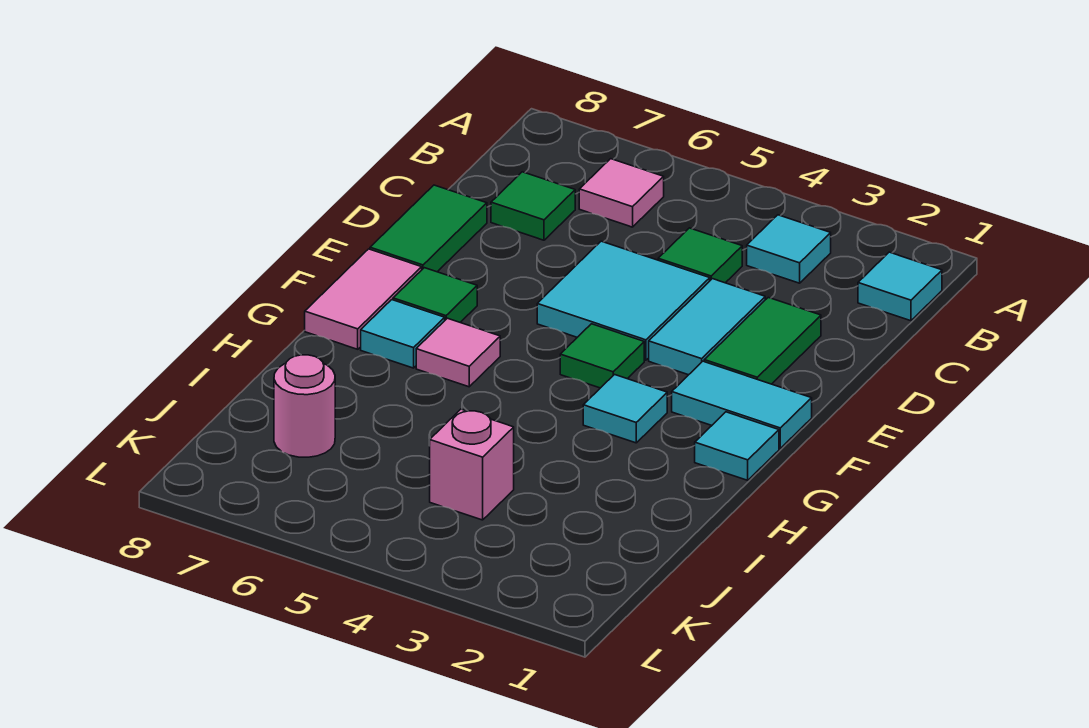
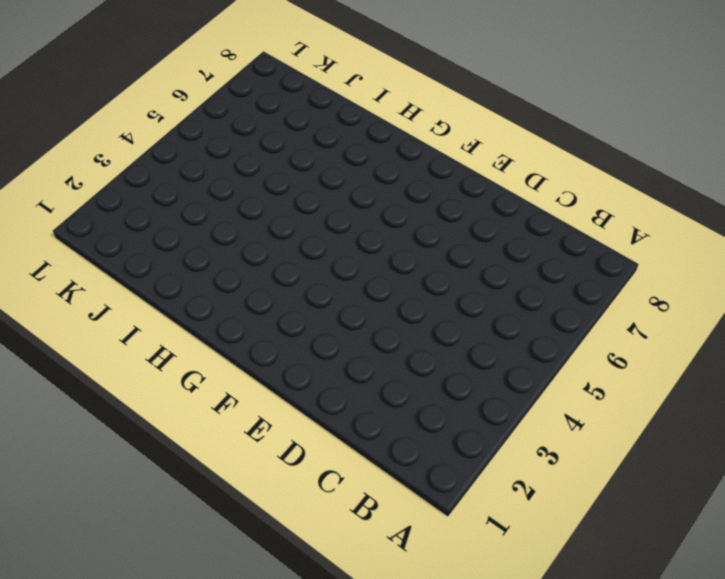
none -> cyan 1x1 tile [858,252,942,321]
none -> cyan 1x1 tile [747,215,831,283]
none -> pink 1x1 tile [579,159,664,227]

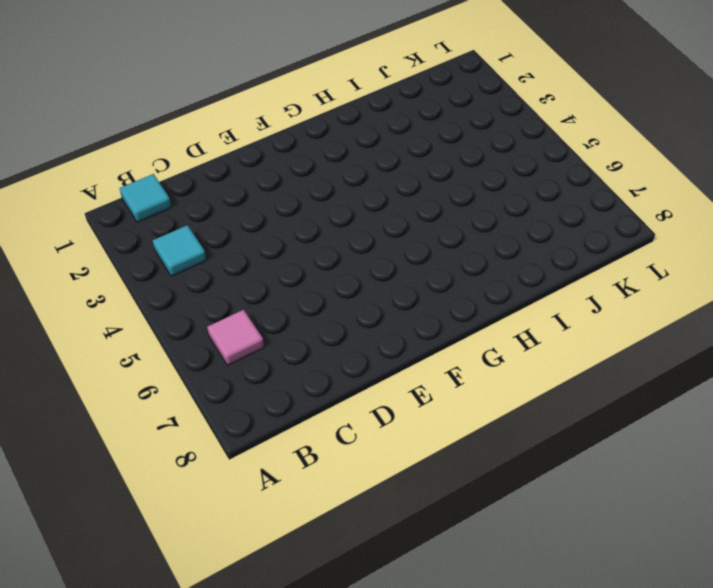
none -> green 1x1 tile [658,228,742,283]
none -> green 1x1 tile [491,172,575,240]
none -> green 1x2 tile [704,297,821,384]

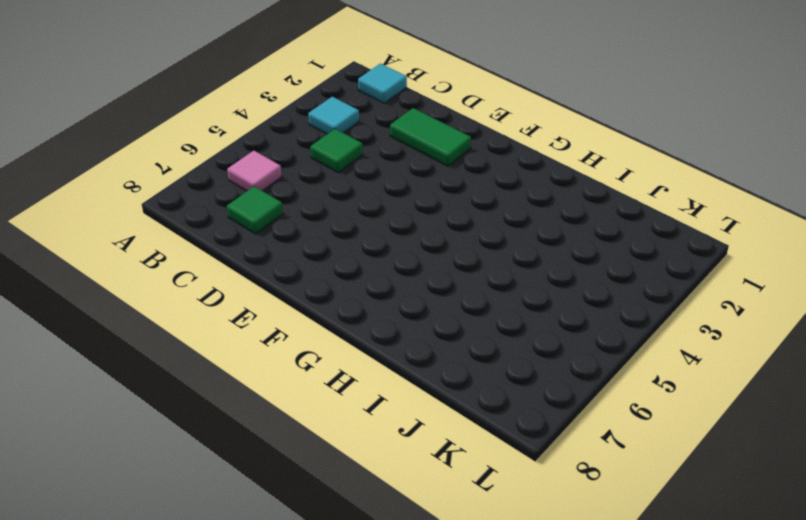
none -> cyan 1x2 tile [649,279,765,375]
none -> cyan 2x2 tile [537,241,710,360]
none -> green 1x2 tile [370,185,487,272]

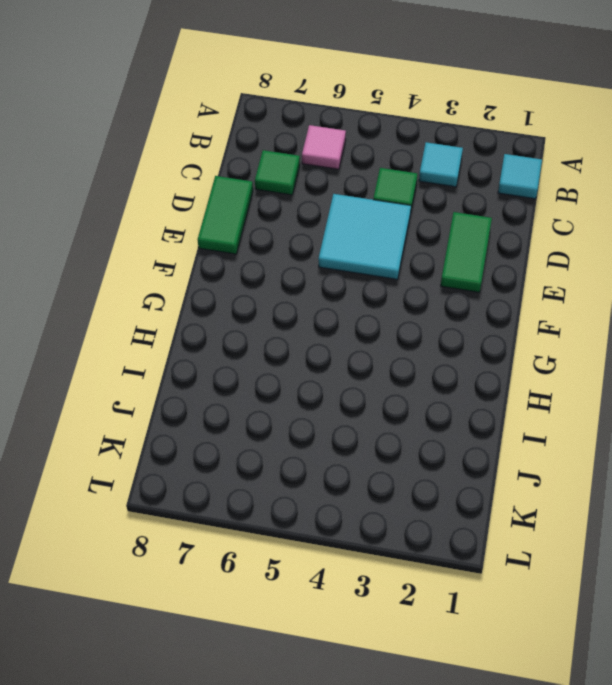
none -> cyan 1x2 tile [649,279,765,375]
none -> cyan 1x2 tile [672,361,812,448]
none -> green 1x1 tile [560,324,644,388]

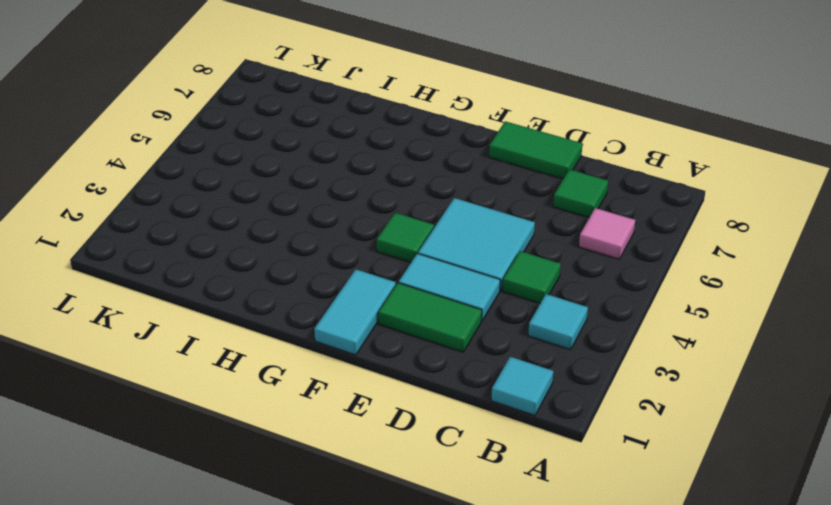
none -> green 1x1 tile [393,268,477,322]
none -> pink 1x2 tile [305,249,422,349]
none -> cyan 1x1 tile [695,412,779,480]

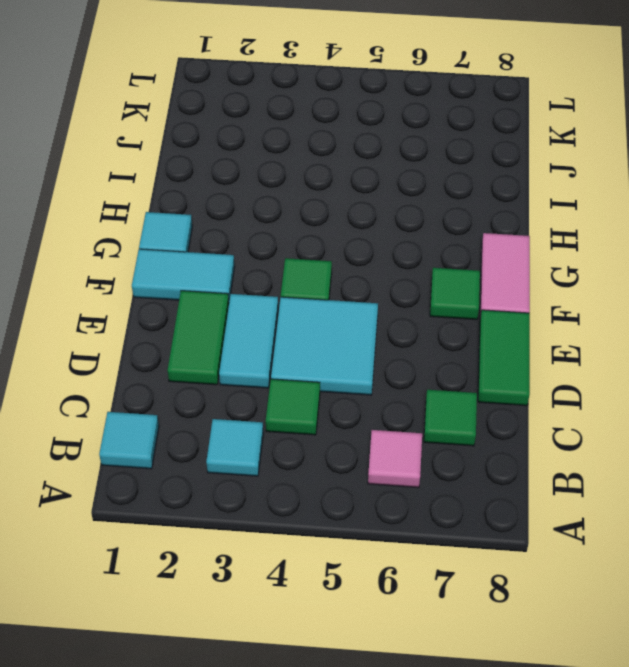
none -> cyan 1x1 tile [583,375,667,443]
none -> pink 1x1 tile [416,318,500,387]
none -> cyan 1x1 tile [361,300,445,368]

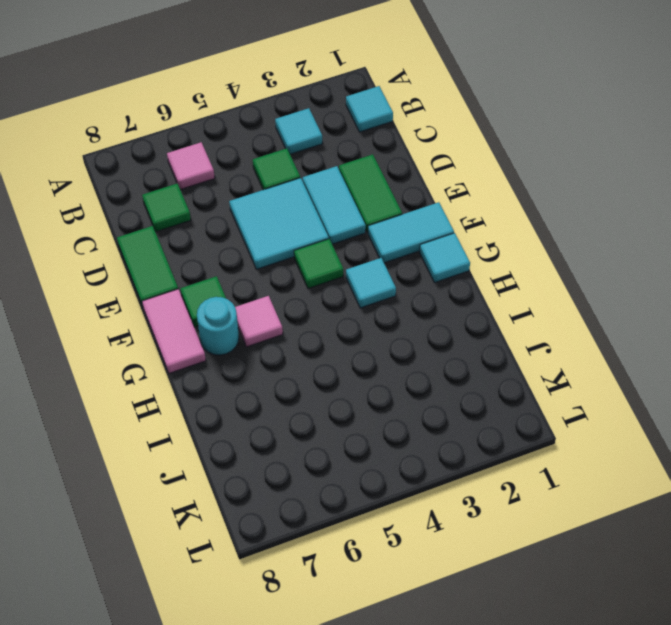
cyan 1x1 round brick [197,297,239,355] -> cyan 1x1 tile [361,300,445,368]
none -> pink 1x1 brick [430,409,514,520]
none -> pink 1x1 round brick [274,355,335,457]

